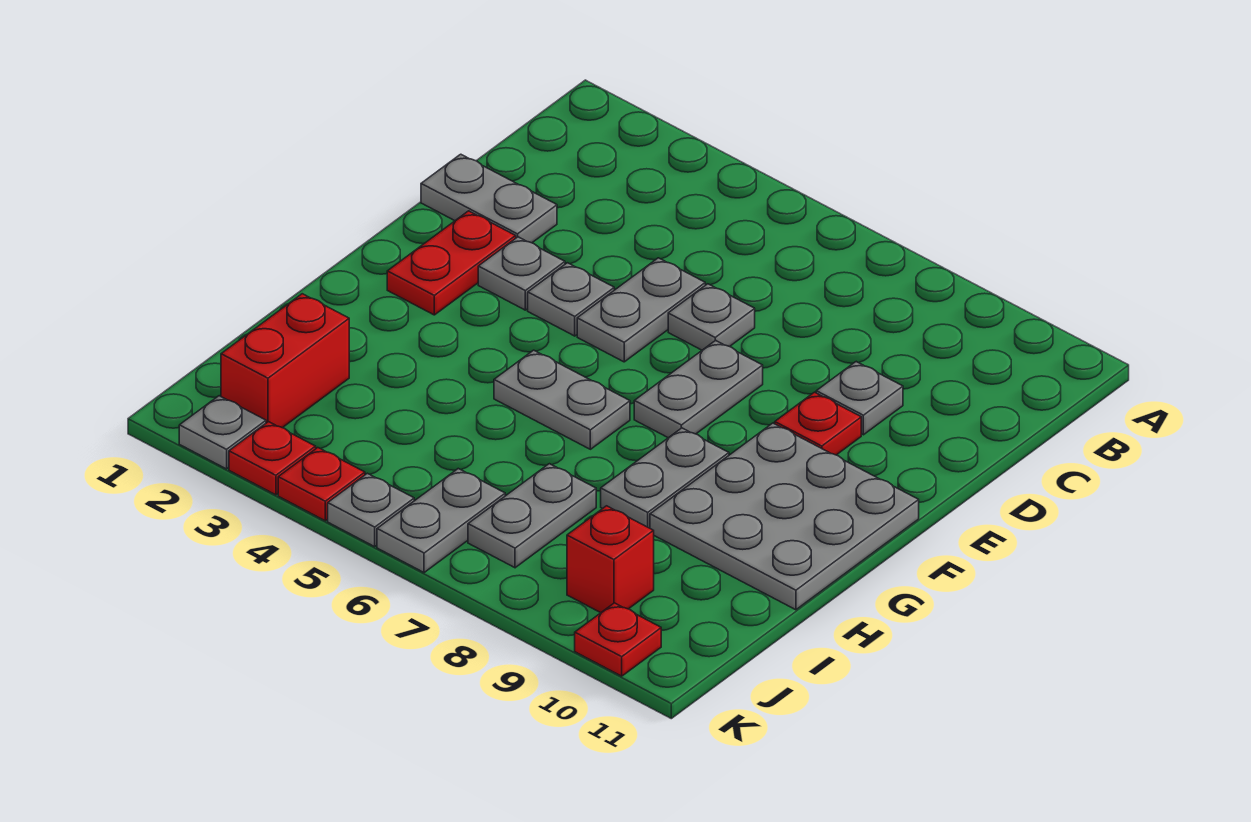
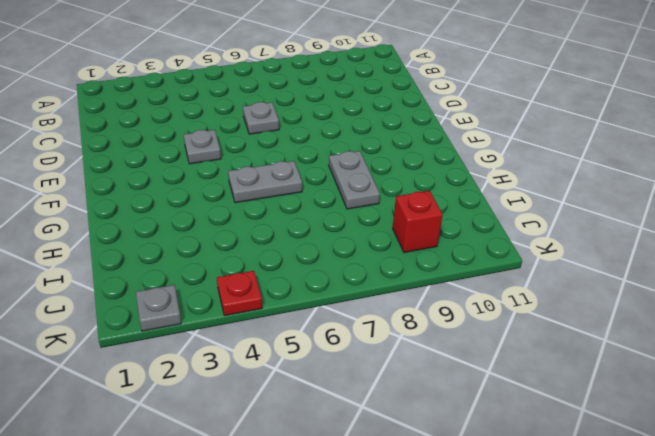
none -> grey 1x2 plate [421,154,557,243]
none -> grey 1x2 plate [577,258,705,362]
none -> grey 1x1 plate [816,362,903,435]

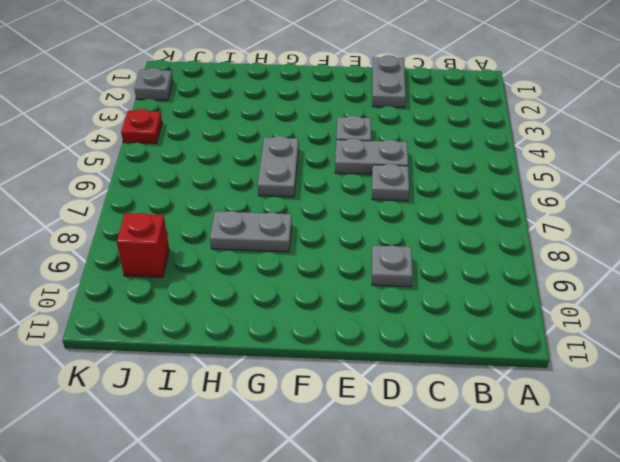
none -> red 1x2 plate [387,211,516,315]
none -> grey 1x1 plate [478,237,565,310]
none -> grey 1x2 plate [634,340,763,438]

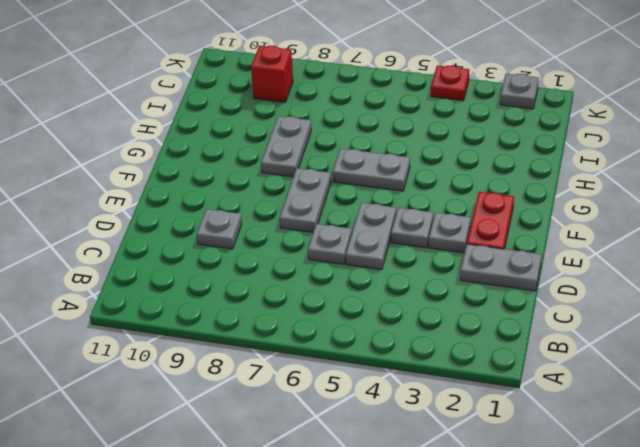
none -> red 1x1 plate [775,392,861,455]
none -> grey 3x3 plate [650,423,919,610]
none -> red 1x2 brick [221,294,349,428]

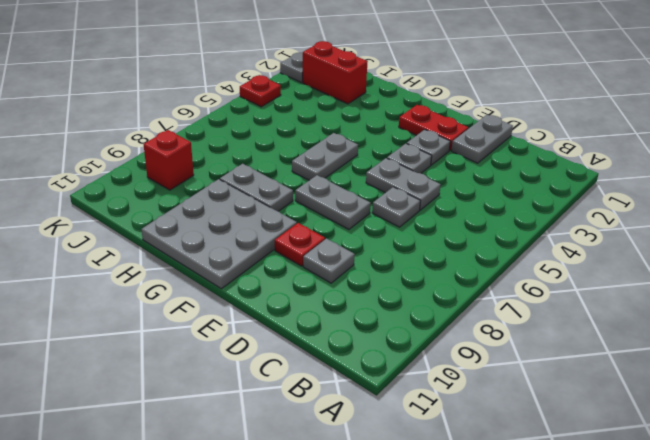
none -> grey 1x2 plate [468,464,596,568]
none -> grey 1x2 plate [377,469,505,573]
none -> red 1x1 plate [229,422,316,495]

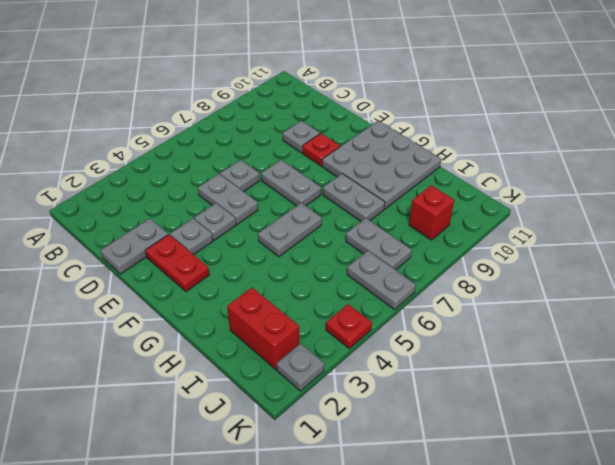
none -> red 1x1 plate [229,422,316,495]
none -> grey 1x1 plate [328,473,414,547]
none -> red 1x1 plate [575,603,661,676]

